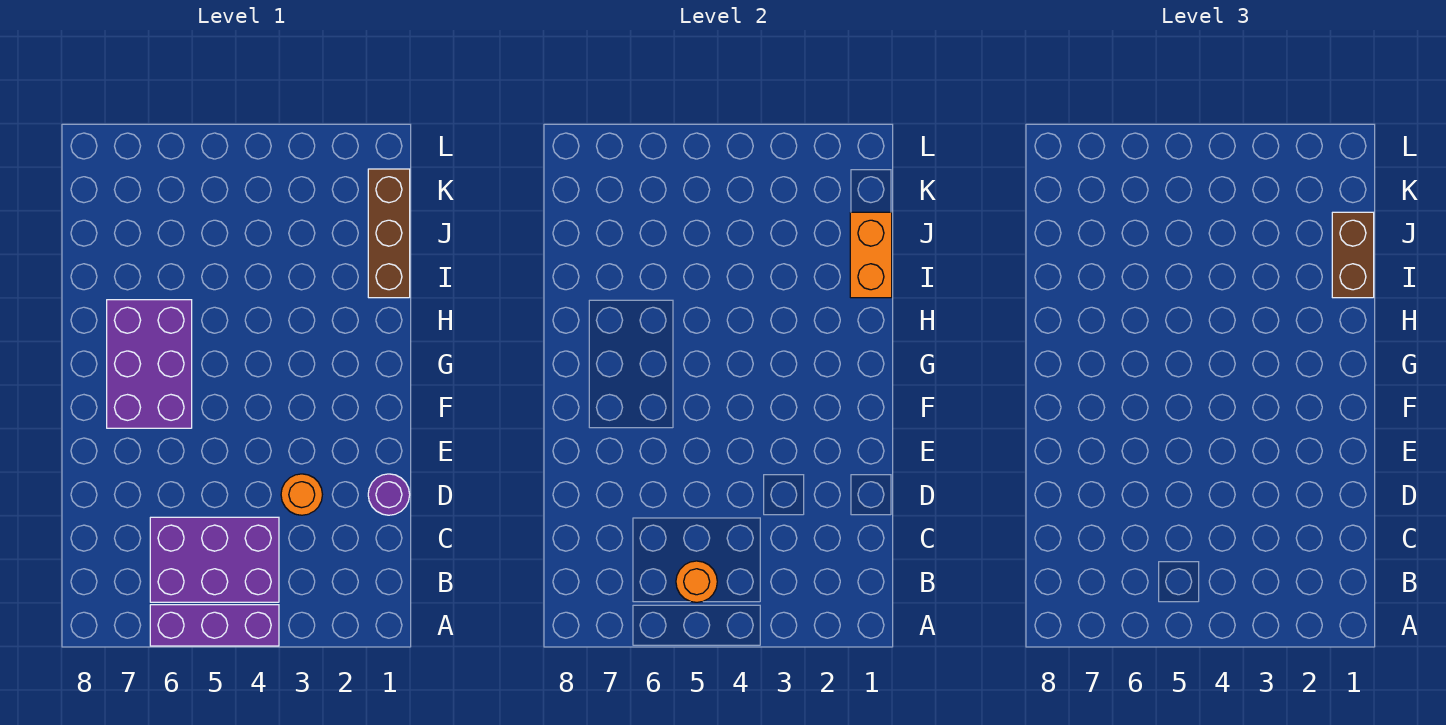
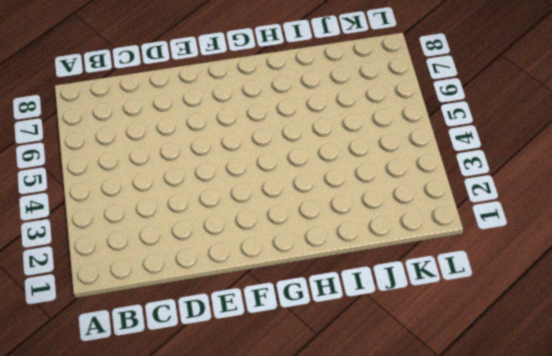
none -> purple 1x3 brick [150,605,279,646]
none -> purple 2x3 brick [150,517,279,602]

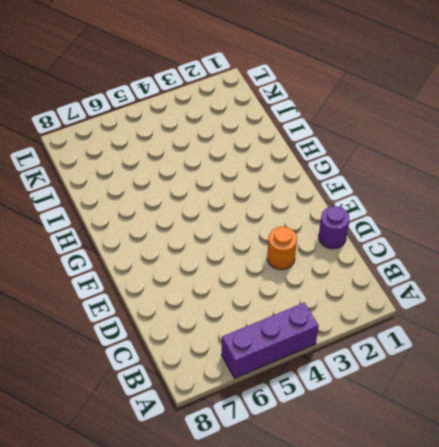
none -> purple 2x3 brick [150,517,279,602]
none -> purple 2x3 brick [107,300,192,428]

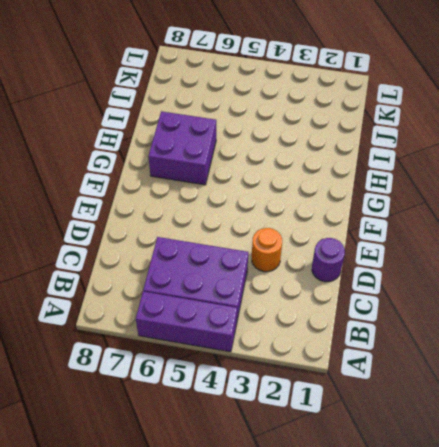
purple 2x2 brick [148,111,216,185] -> purple 2x3 brick [107,300,192,428]
none -> brown 1x3 brick [368,169,410,298]
none -> orange 1x1 round brick [676,561,717,602]

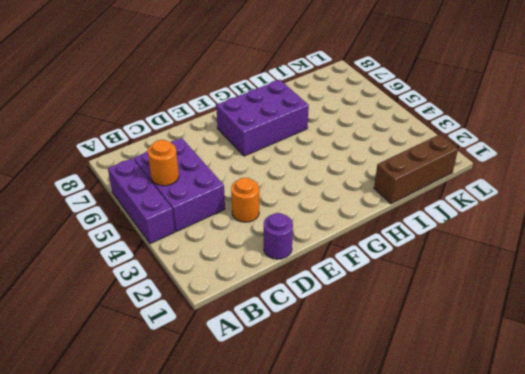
none -> orange 1x2 brick [850,212,892,298]
none -> brown 1x2 brick [1332,212,1374,298]

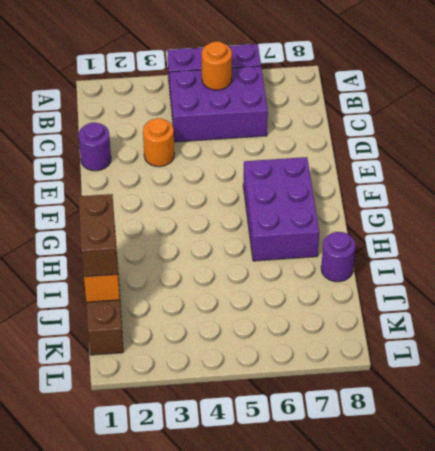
purple 1x1 round brick [321,232,355,282] -> none

